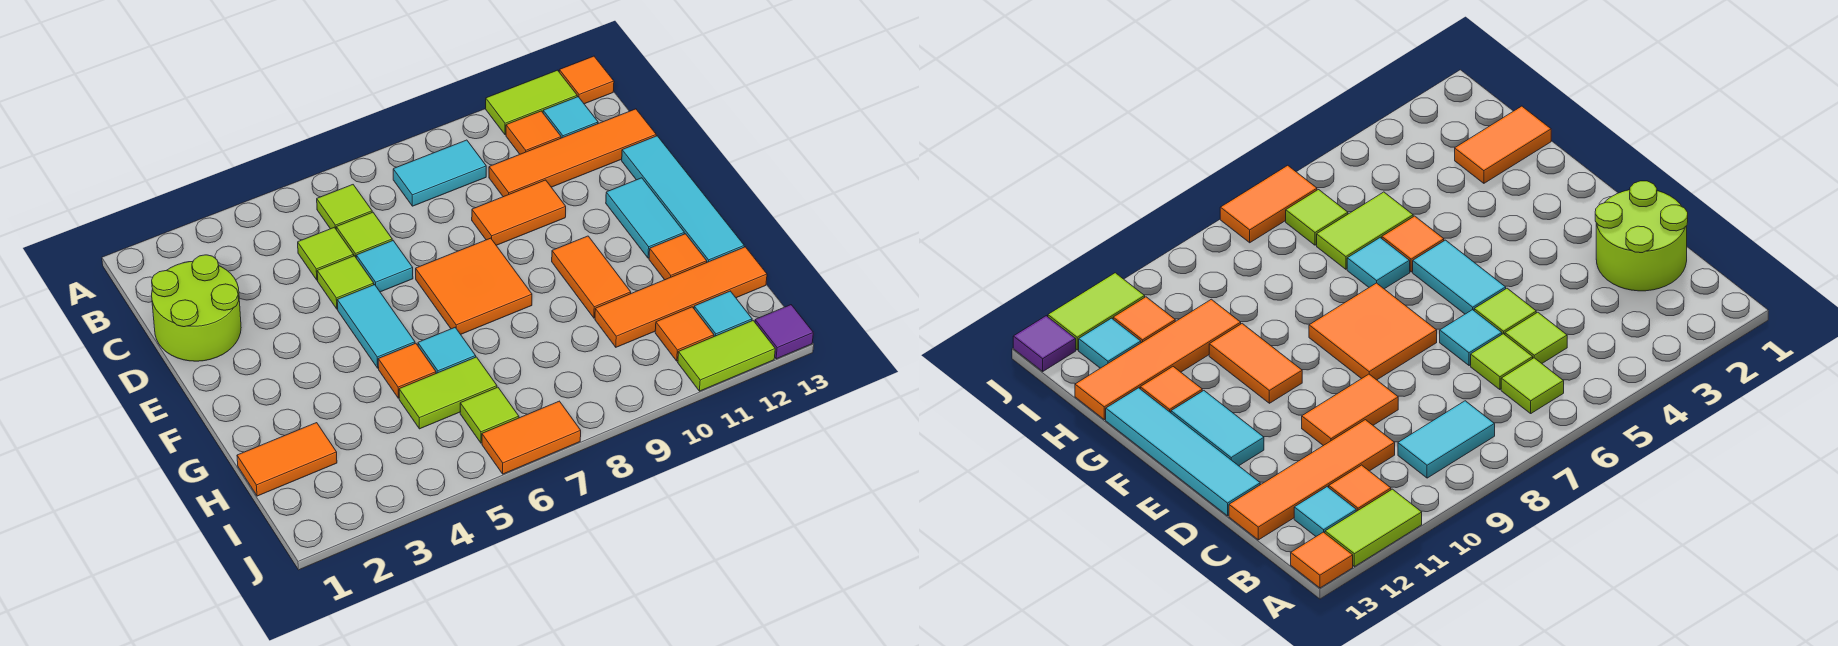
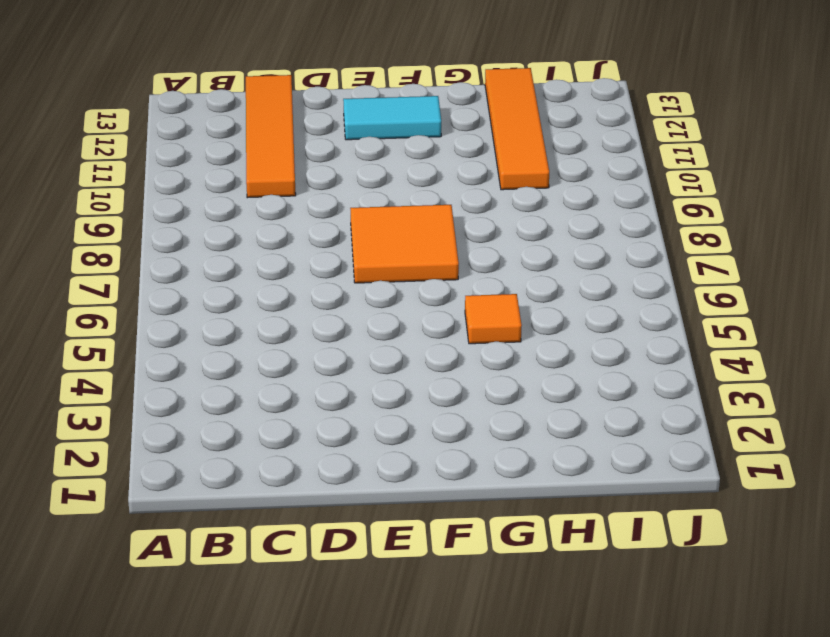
none -> lime 1x2 tile [486,70,577,135]
none -> orange 1x1 tile [559,56,614,104]
none -> lime 1x1 tile [317,185,372,229]
none -> cyan 1x2 tile [393,140,486,206]

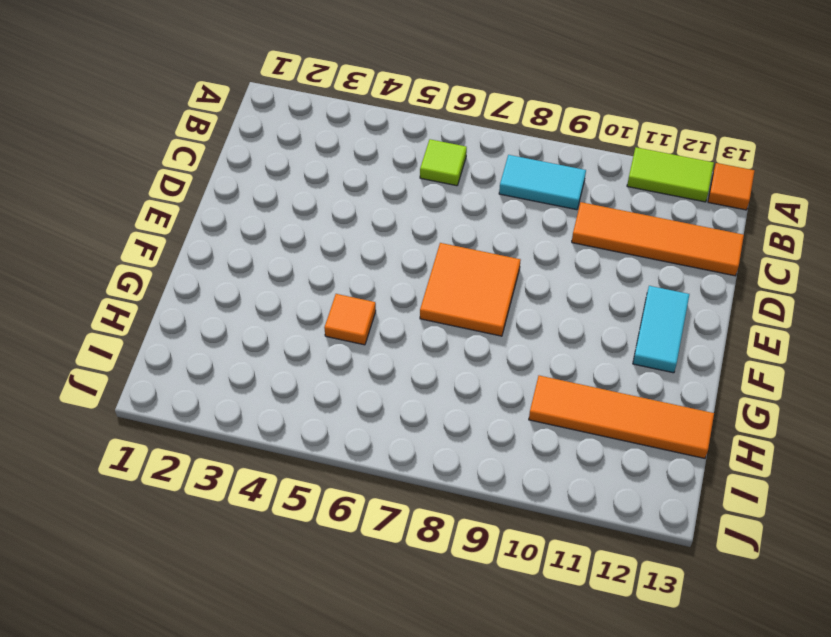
none -> orange 1x1 tile [506,111,561,154]
none -> cyan 1x1 tile [543,97,598,138]
none -> lime 2x2 round brick [152,255,241,361]
none -> lime 1x1 tile [298,227,354,280]

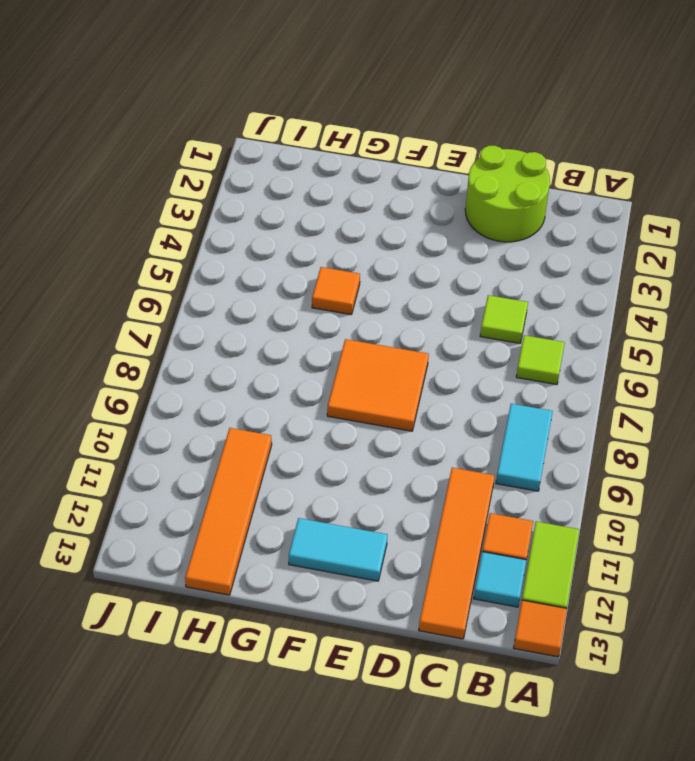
none -> lime 1x1 tile [336,212,392,257]
none -> lime 1x1 tile [317,256,374,309]
none -> cyan 1x1 tile [356,241,413,292]
none -> orange 1x2 tile [472,180,566,245]

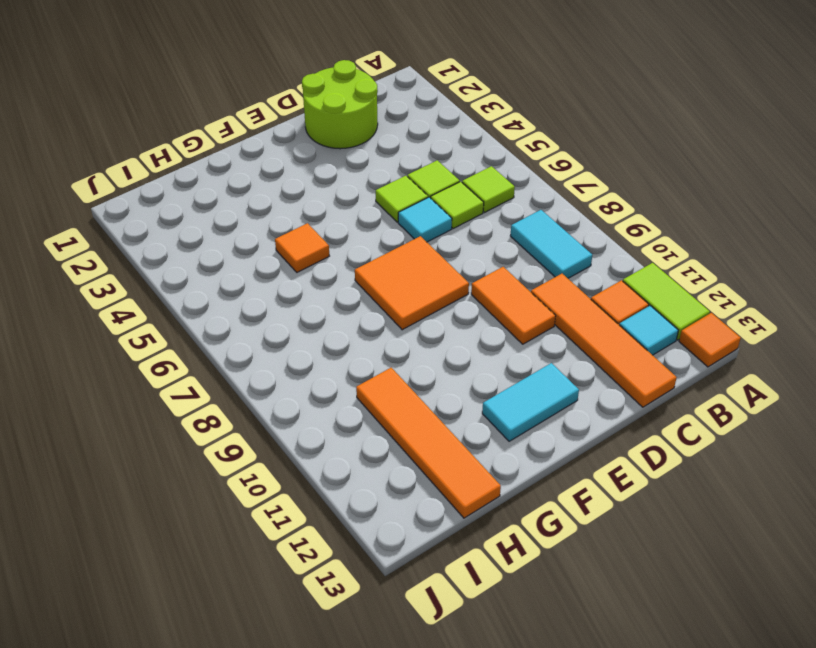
none -> cyan 1x4 tile [622,136,744,262]
none -> cyan 1x2 tile [337,285,415,368]
none -> orange 1x2 tile [552,236,631,318]
none -> cyan 1x1 tile [418,328,476,373]

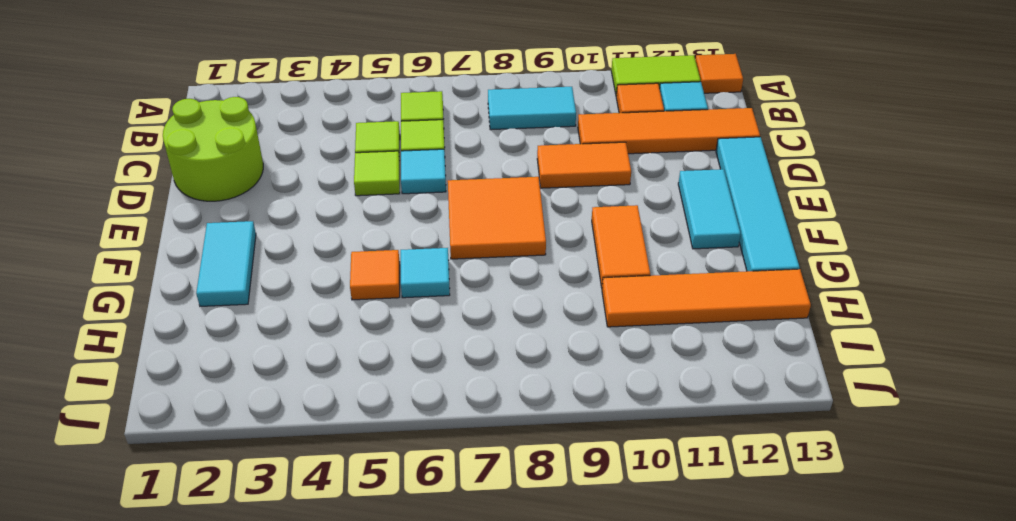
cyan 1x2 tile [196,221,256,306] -> cyan 1x2 tile moved to [337,285,415,368]
none -> orange 1x1 tile [649,234,707,280]
none -> orange 1x2 tile [237,423,337,496]
none -> lime 1x2 tile [399,357,497,429]
none -> lime 1x1 tile [460,387,519,443]

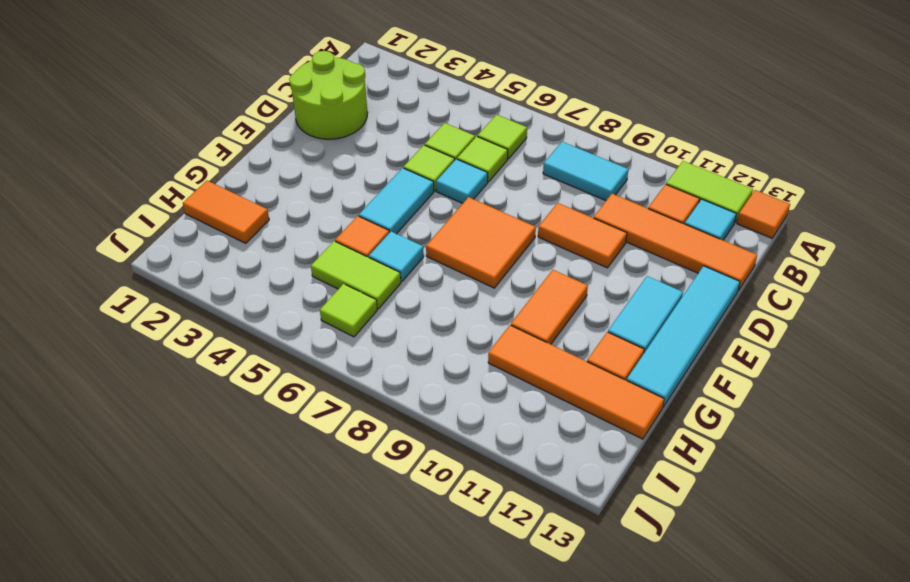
none -> orange 1x1 tile [655,307,714,361]
none -> cyan 1x1 tile [694,291,752,336]
none -> orange 1x2 tile [482,401,581,474]
none -> lime 1x2 tile [678,321,775,391]

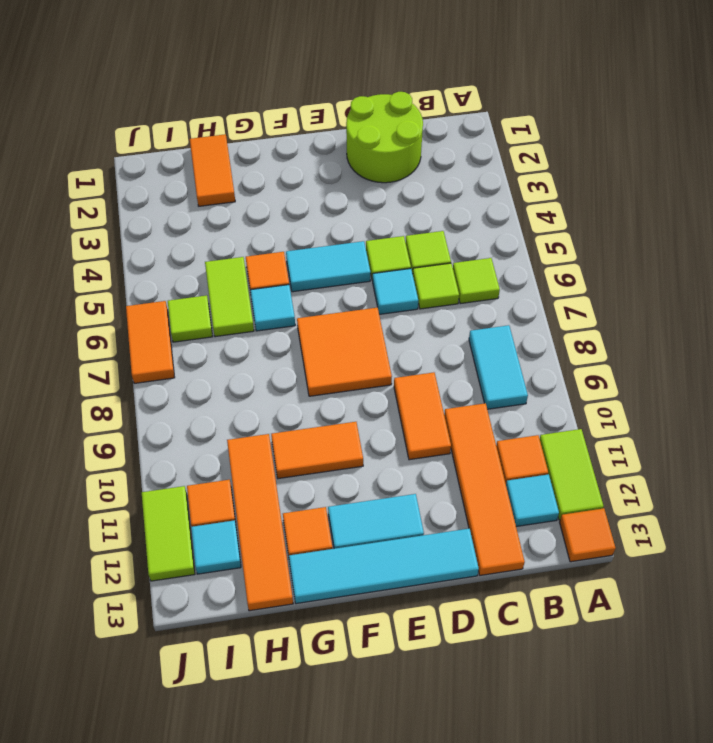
none -> purple 1x1 tile [755,305,813,359]

